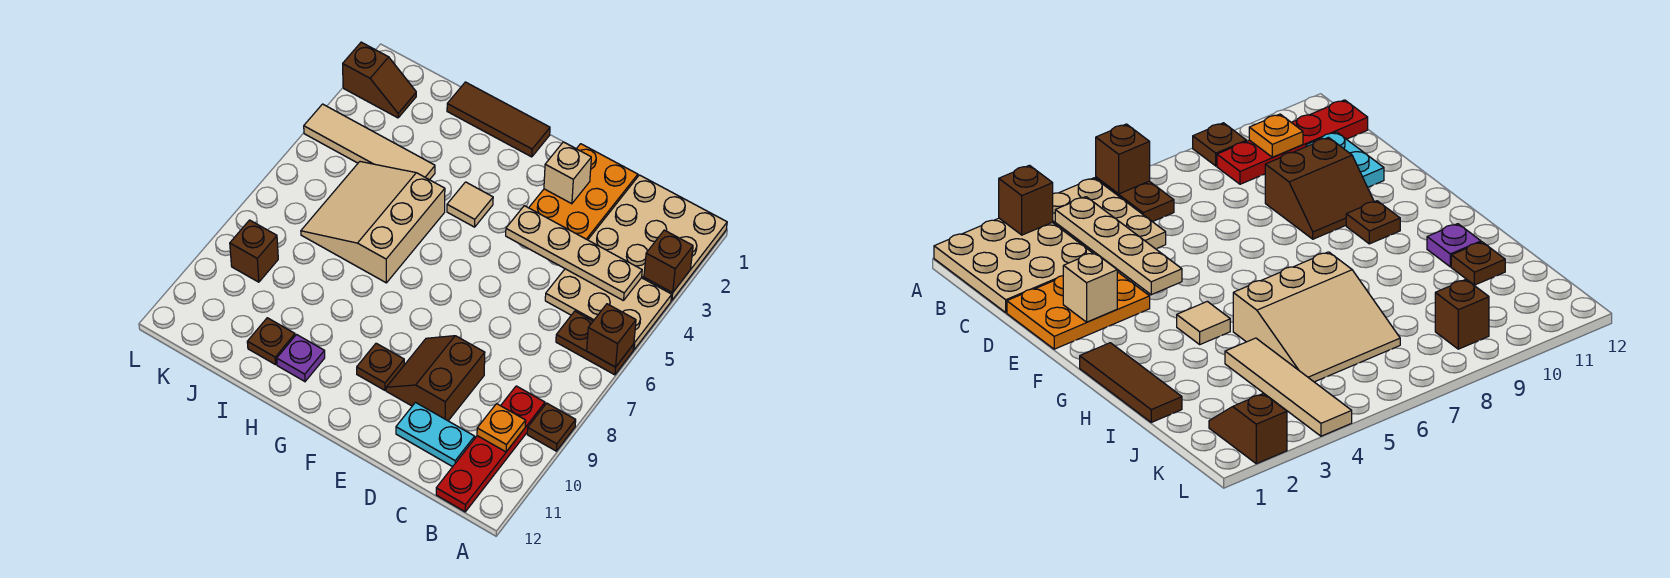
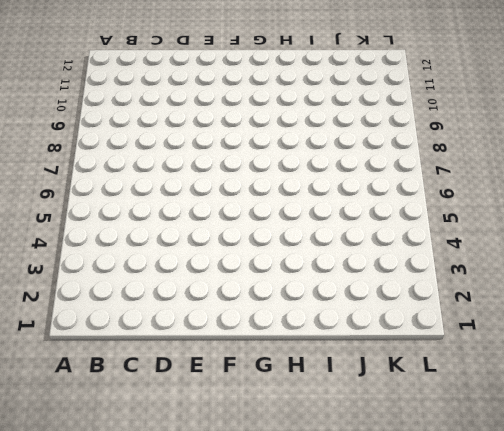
none -> tan 3x3 plate [588,175,727,301]
none -> tan 2x3 plate [545,269,672,350]
none -> brown 1x2 plate [556,311,634,375]

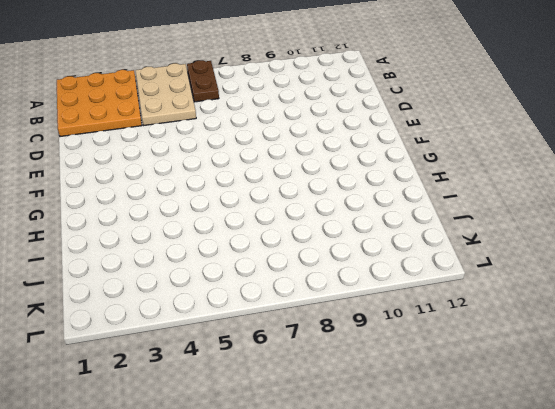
orange 3x3 plate [57,70,142,137] -> tan 3x3 plate [588,175,727,301]
none -> brown 1x1 plate [527,403,576,451]
none -> red 1x4 plate [436,386,545,512]
none -> cyan 1x2 plate [396,403,475,467]

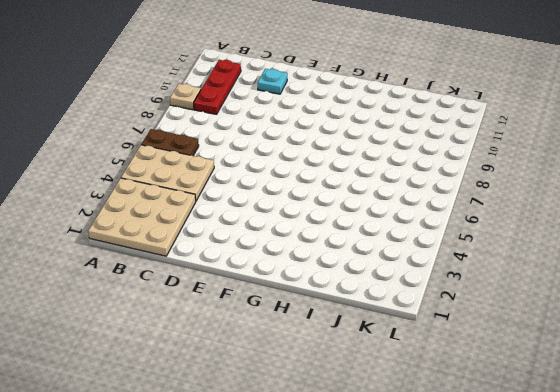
tan 1x1 plate [170,84,201,110] -> brown 1x1 plate [527,403,576,451]
red 1x3 plate [194,60,241,114] -> red 1x4 plate [436,386,545,512]
cyan 1x1 plate [258,69,287,94] -> cyan 1x2 plate [396,403,475,467]
none -> orange 2x3 plate [529,144,638,240]
none -> brown 2x2 slope [386,336,485,421]
none -> brown 1x1 plate [357,343,404,390]

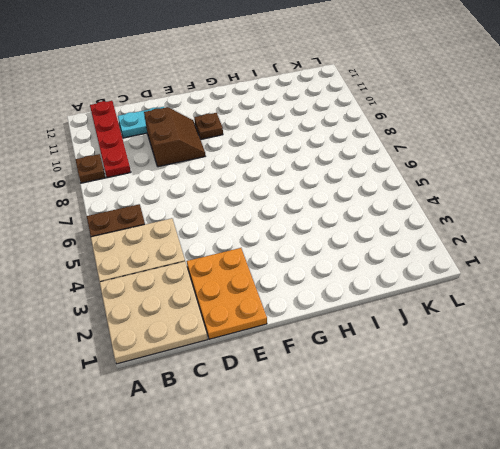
none -> brown 1x3 tile [447,82,550,157]
none -> tan 1x1 tile [447,182,493,227]
none -> tan 3x3 slope [301,162,445,283]

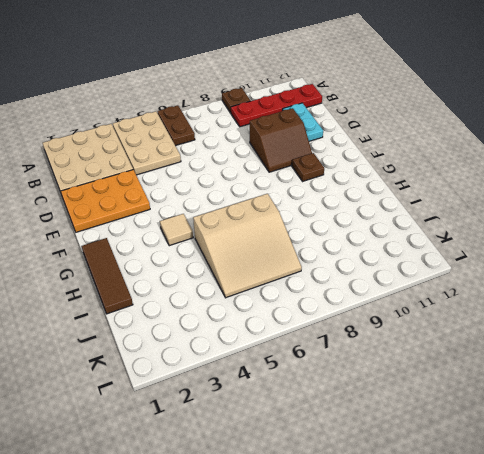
none -> purple 1x1 plate [277,335,325,381]
none -> tan 1x4 tile [304,104,435,180]
none -> brown 1x1 plate [247,318,295,365]

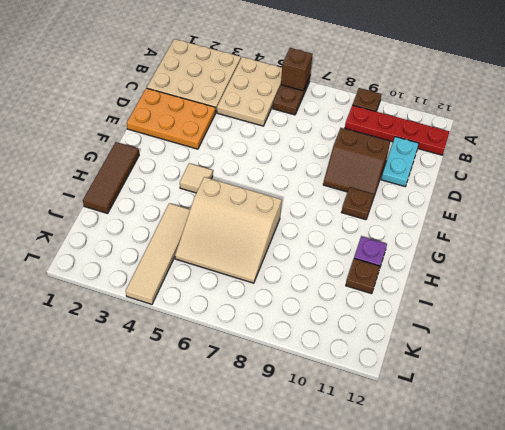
none -> brown 1x2 slope [343,42,416,118]
none -> brown 1x1 brick [230,220,278,282]
none -> brown 1x1 brick [644,230,693,293]

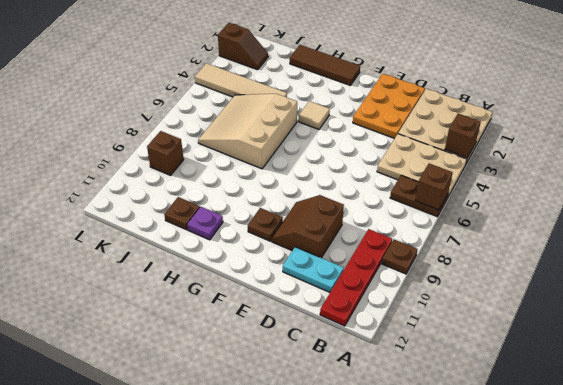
none -> tan 1x4 plate [506,206,642,301]
none -> orange 1x1 plate [477,404,526,452]
none -> tan 1x1 brick [544,142,591,204]

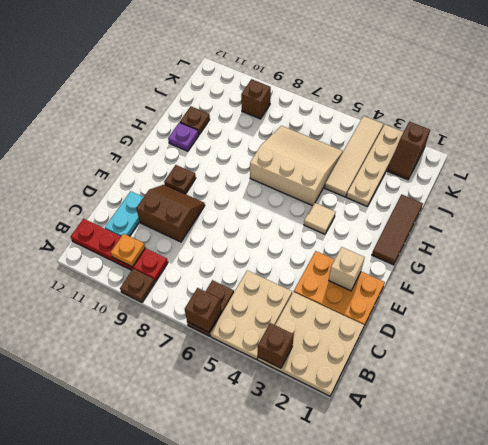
tan 1x4 plate [346,125,403,206] -> tan 1x4 plate moved to [506,206,642,301]

